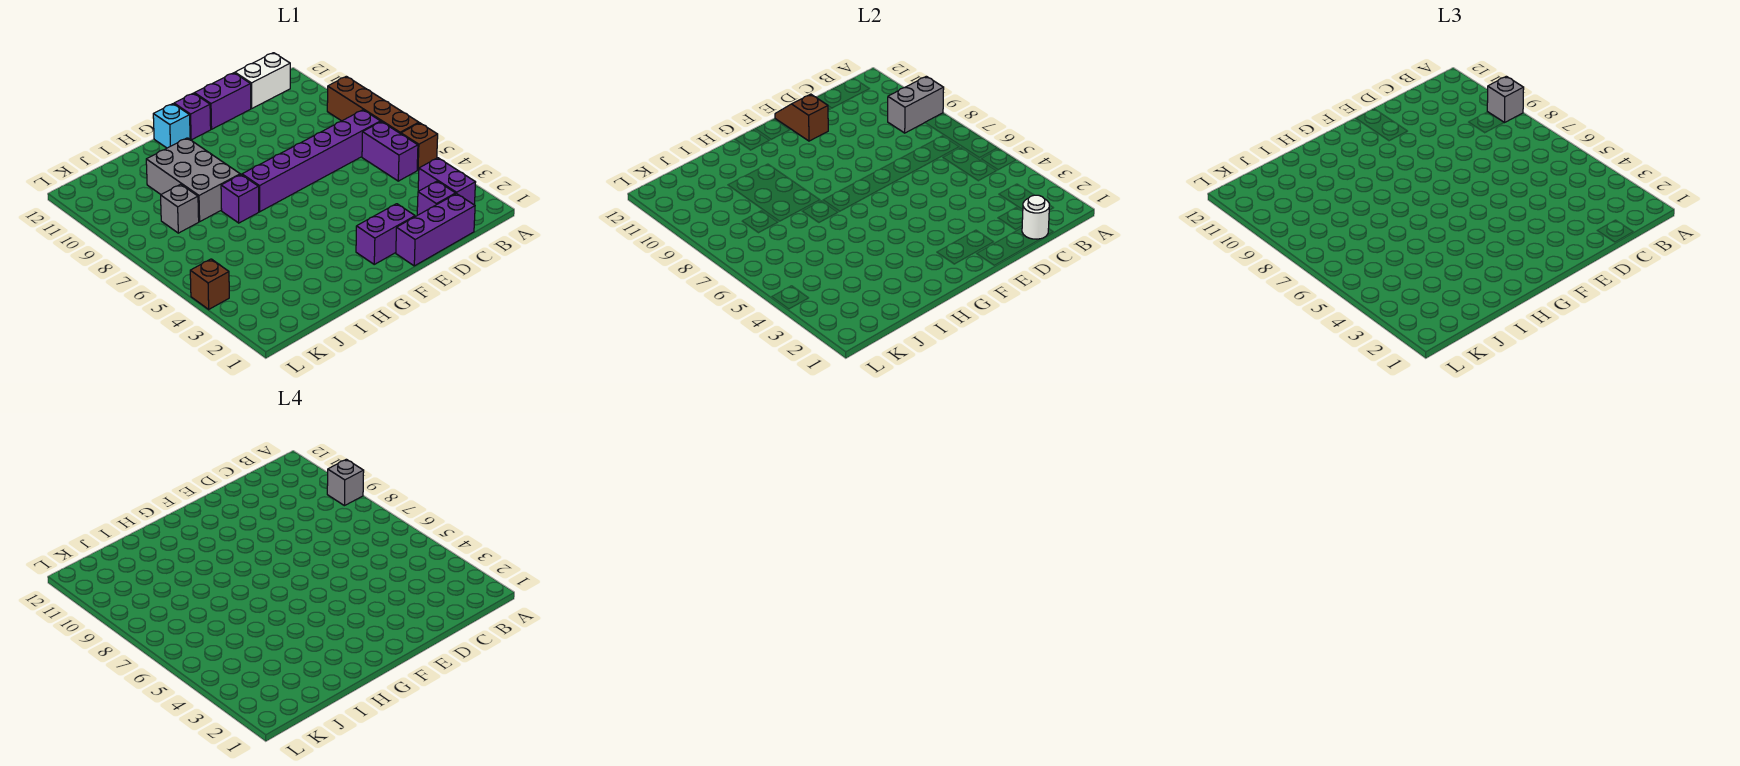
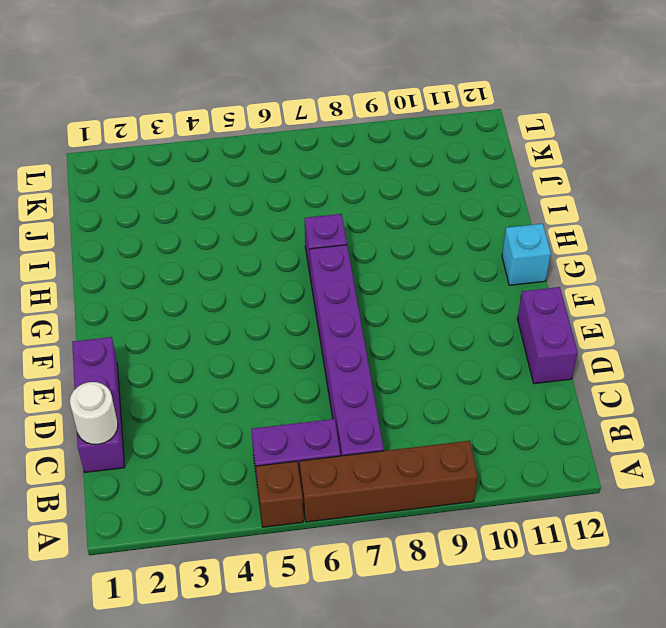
none -> purple 1x2 brick [418,158,476,205]
none -> white 1x2 brick [235,53,290,108]
none -> purple 1x1 brick [417,181,456,215]

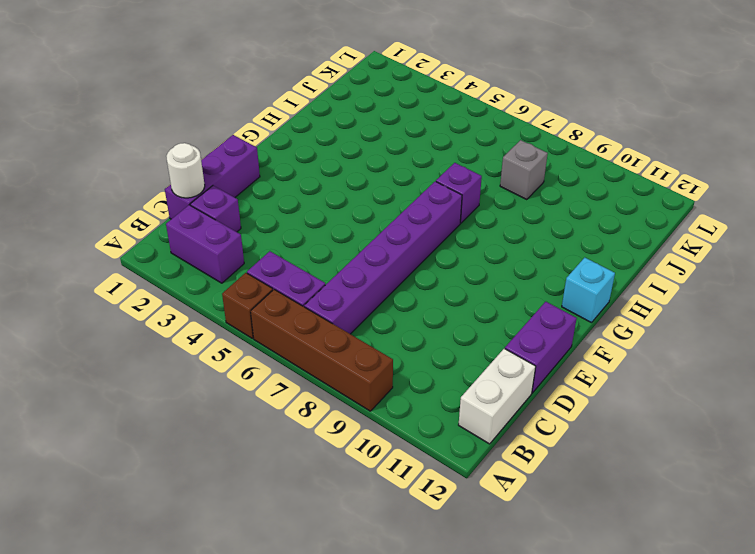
none -> purple 1x2 brick [356,204,415,264]
none -> purple 1x1 brick [174,93,211,140]
none -> grey 2x3 brick [146,138,240,222]

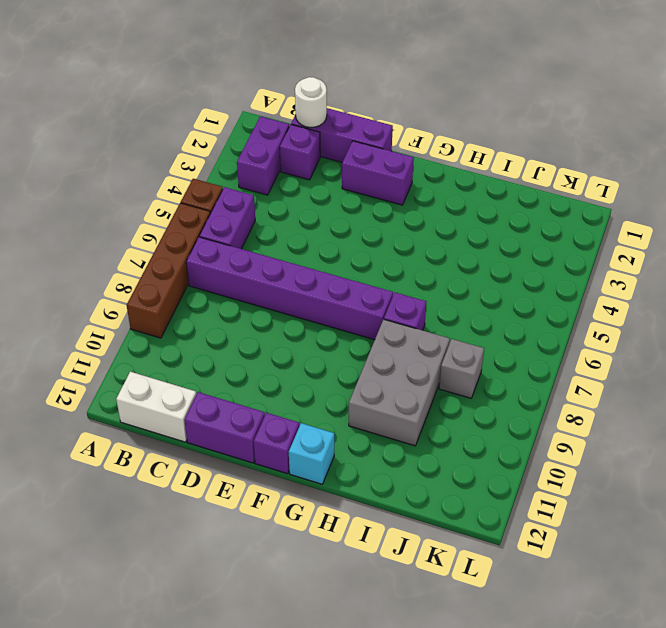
none -> brown 1x1 brick [190,259,229,309]
none -> grey 1x2 brick [888,76,944,133]
none -> brown 1x2 slope [775,94,828,141]

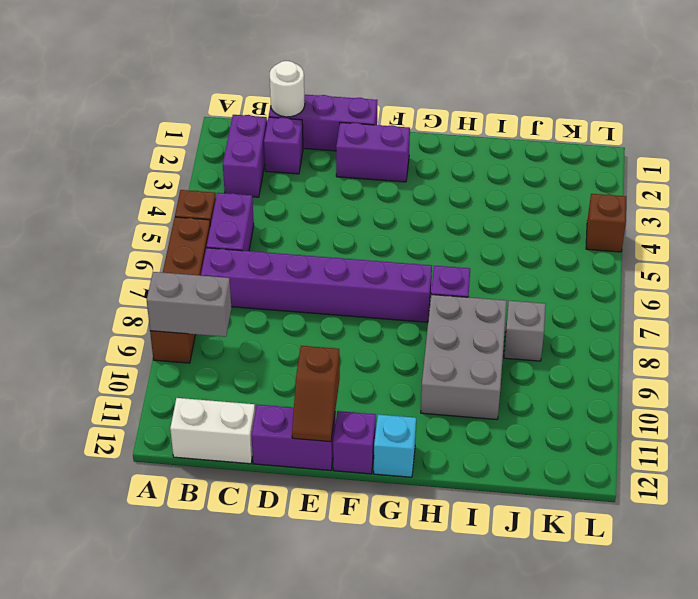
none -> grey 1x1 brick [1487,76,1524,123]
none -> grey 1x1 brick [327,459,364,506]

